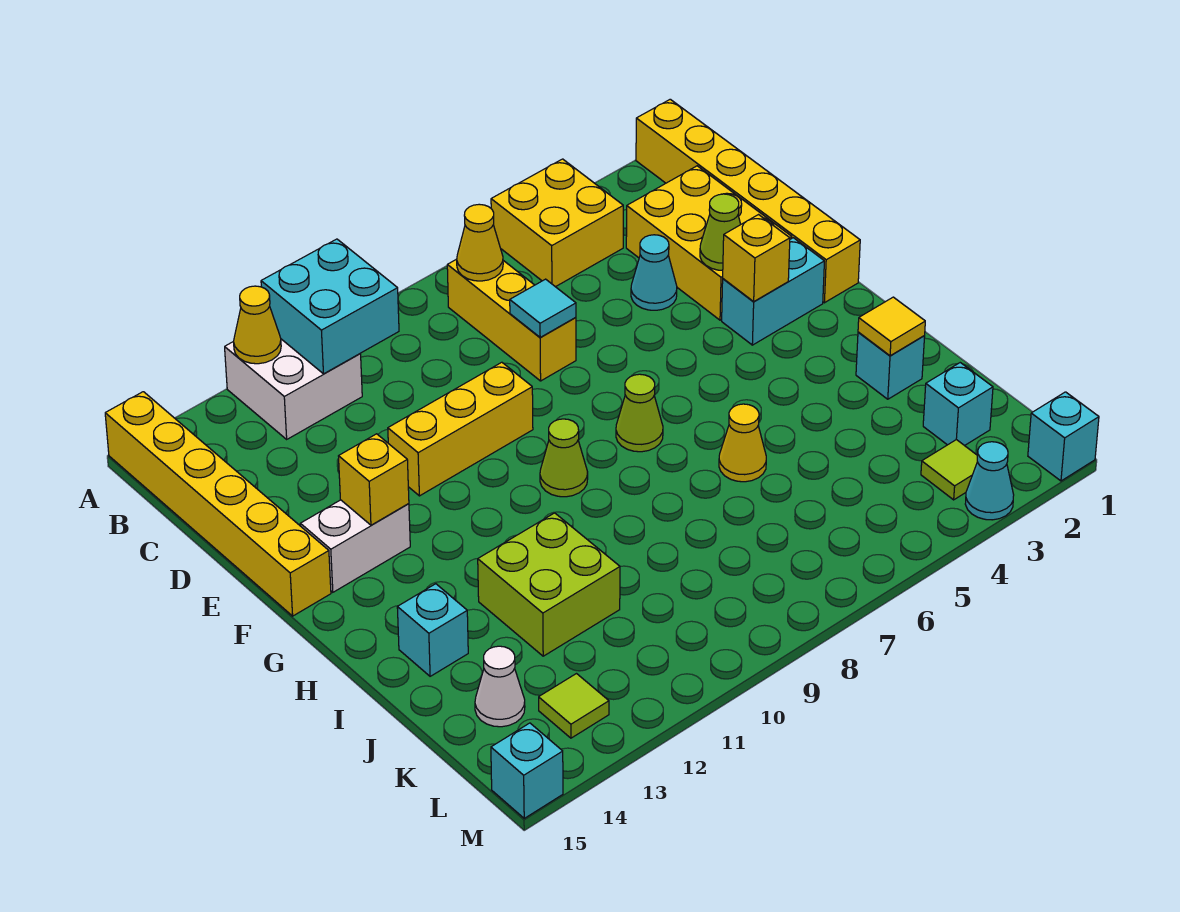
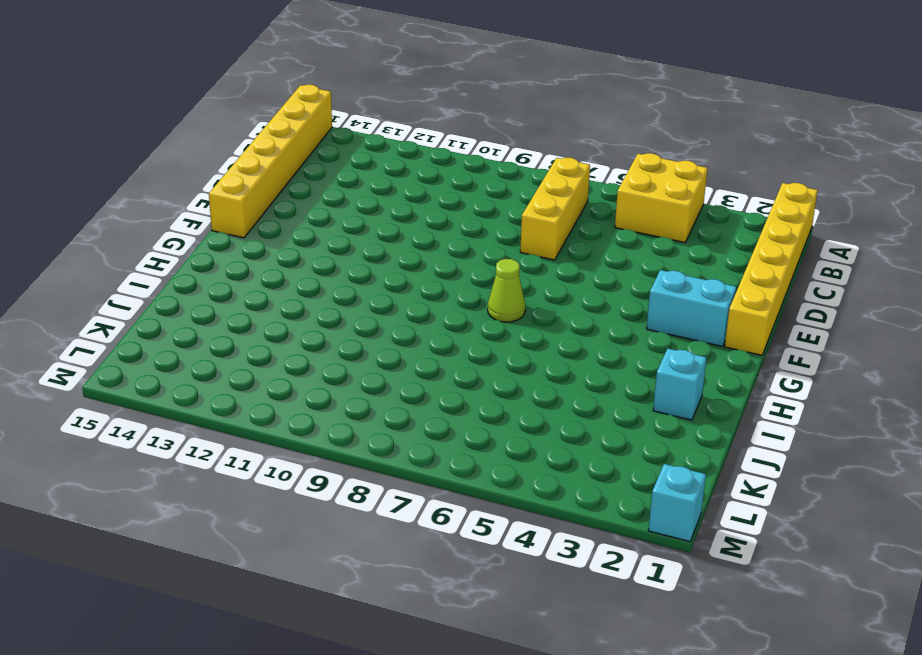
none -> white 2x2 brick [225,339,362,439]
none -> yellow 2x3 brick [626,166,792,320]
none -> cyan 1x1 cone [631,235,677,310]
none -> yellow 1x3 brick [388,362,533,496]

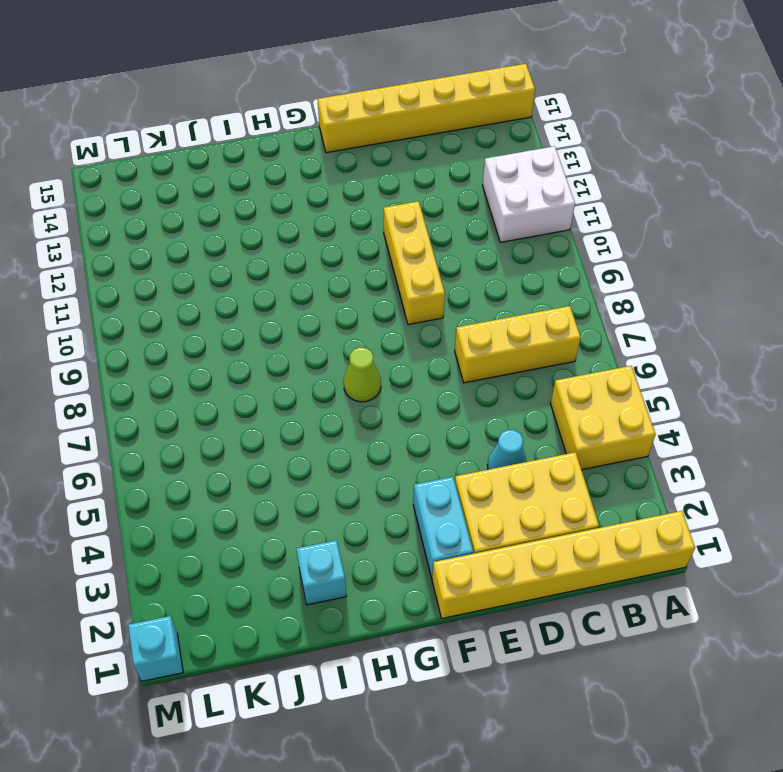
none -> white 1x2 brick [300,500,410,592]
none -> lime 1x1 cone [540,419,588,497]
none -> yellow 1x1 cone [719,404,766,482]
none -> lime 2x2 brick [478,513,620,656]

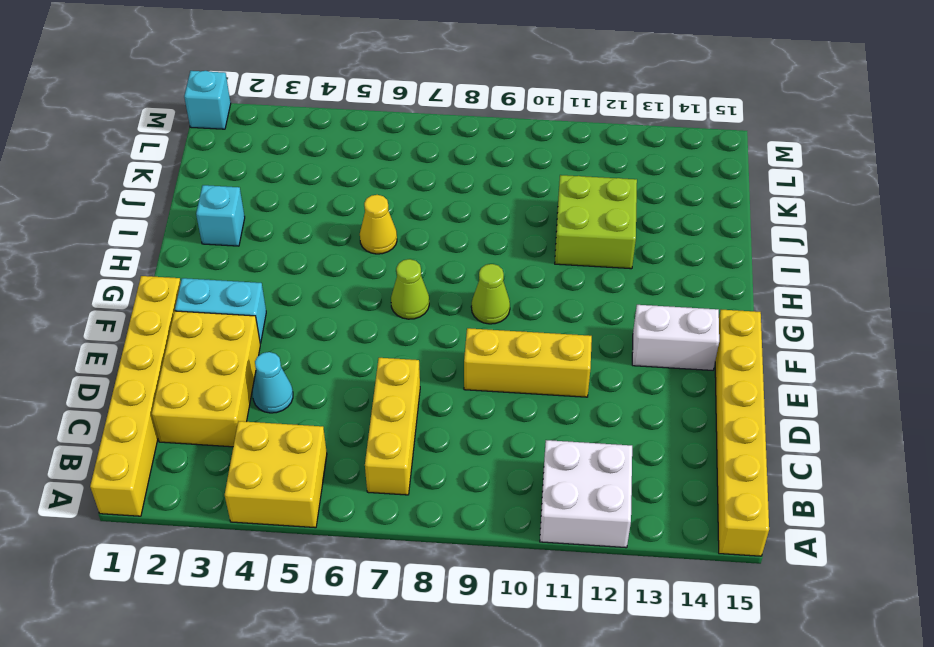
none -> cyan 1x1 brick [397,584,468,676]
none -> cyan 1x1 brick [923,363,993,446]
none -> white 1x1 cone [475,646,525,727]
none -> lime 1x1 tile [921,440,977,500]

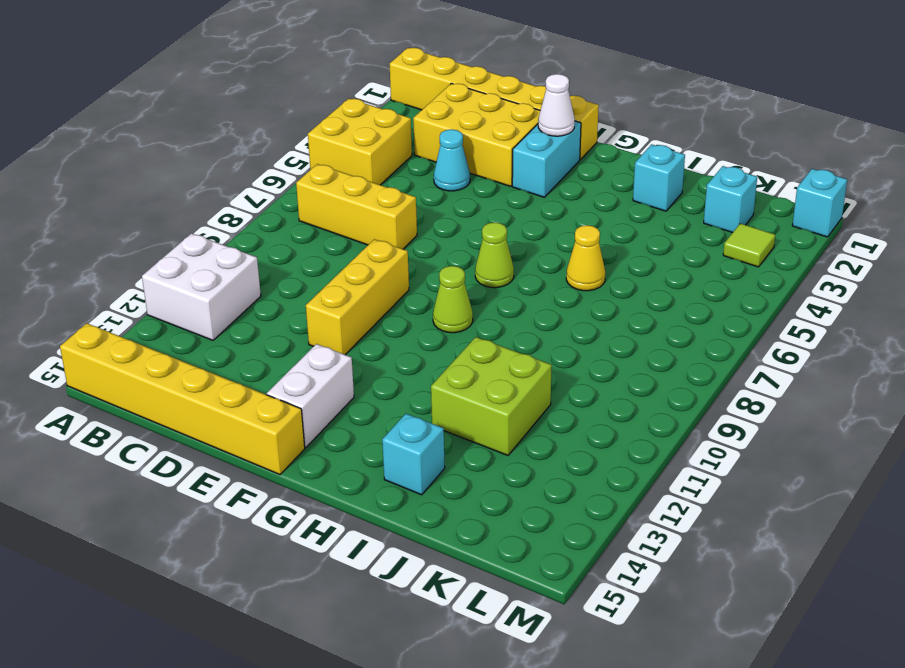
white 1x1 cone [538,74,575,136] -> white 1x1 cone moved to [475,646,525,727]
none -> lime 1x1 tile [539,674,609,738]
none -> cyan 1x1 cone [965,442,1014,520]
none -> cyan 1x1 brick [491,723,563,818]
none -> cyan 2x2 brick [261,239,399,374]

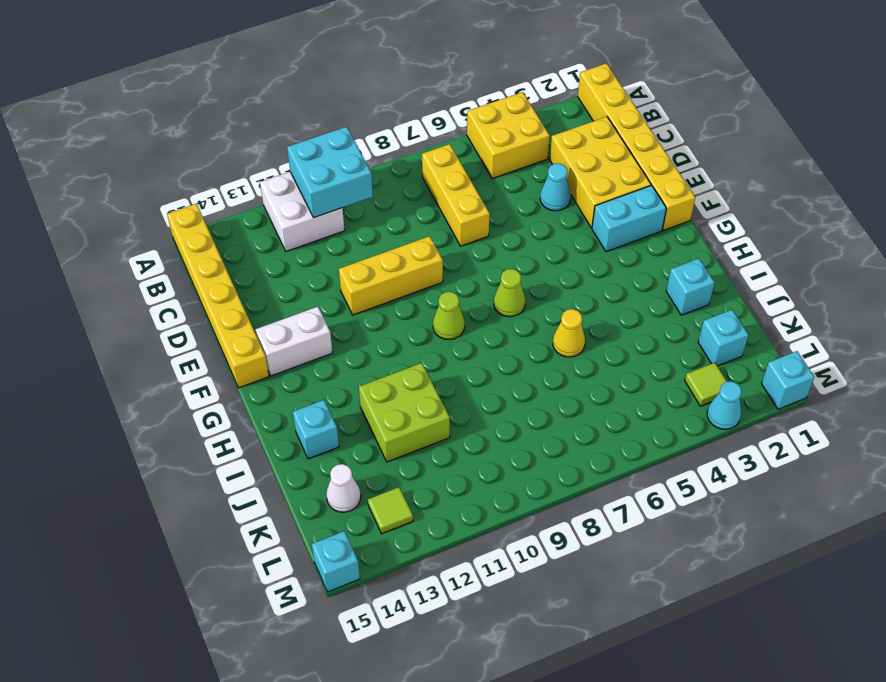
none -> yellow 1x1 cone [234,286,281,364]
none -> yellow 1x1 cone [457,204,503,281]
none -> cyan 1x1 tile [510,279,576,337]
none -> lime 1x1 cone [700,194,741,270]

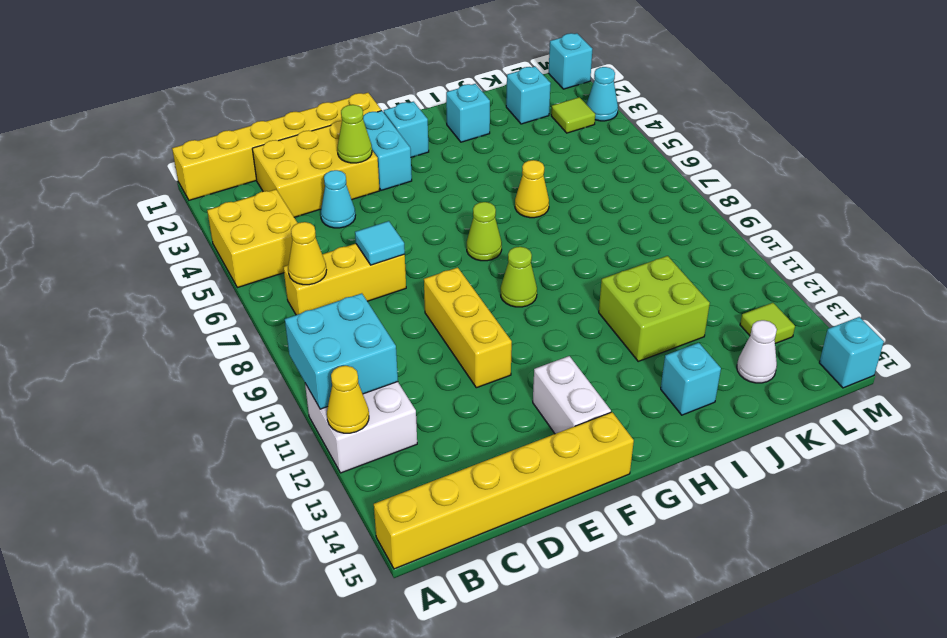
cyan 1x1 brick [384,102,429,157] -> none
none -> yellow 1x1 brick [723,215,790,301]
none -> yellow 1x1 brick [339,434,409,525]
none -> yellow 1x1 tile [858,297,925,356]

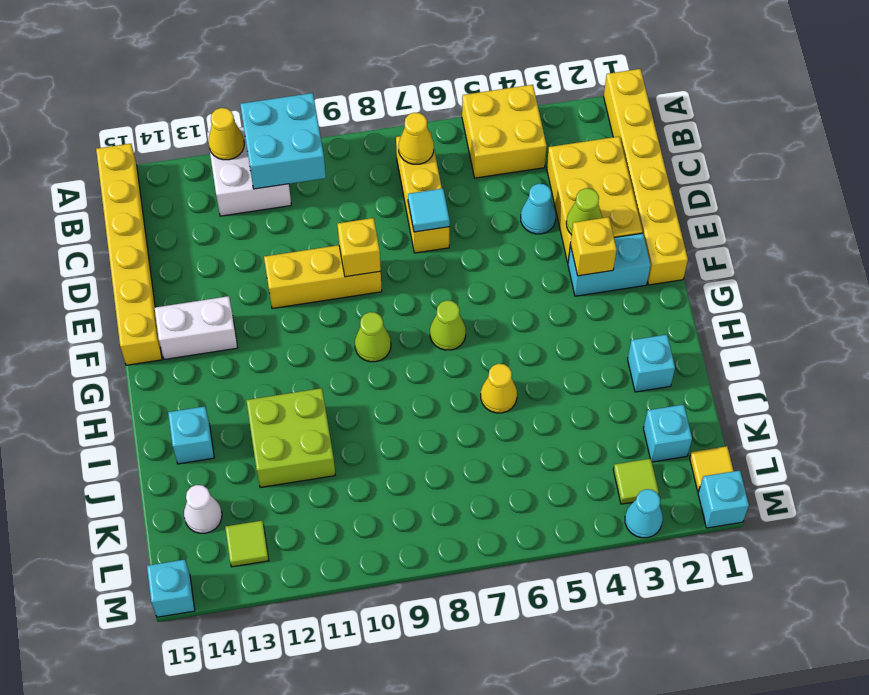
yellow 1x1 brick [338,218,381,277] -> yellow 1x1 brick moved to [339,434,409,525]
yellow 1x1 tile [690,446,733,492] -> yellow 1x1 tile moved to [858,297,925,356]

